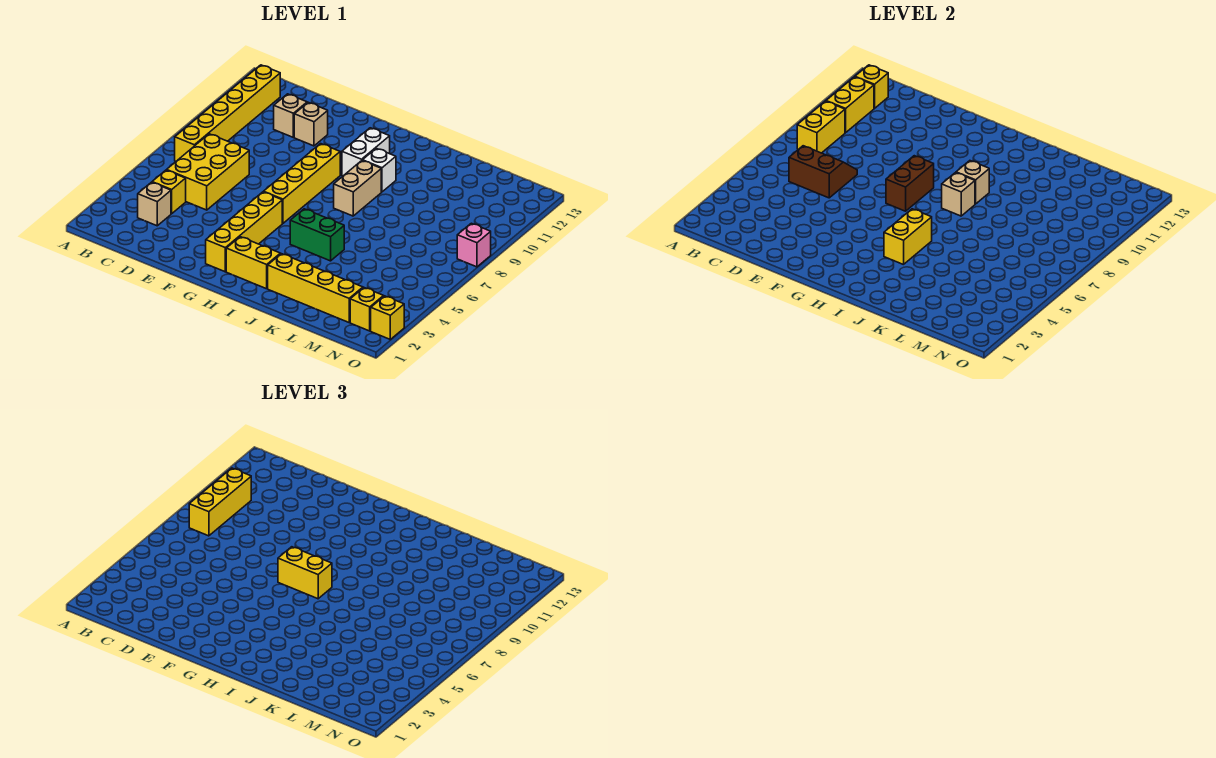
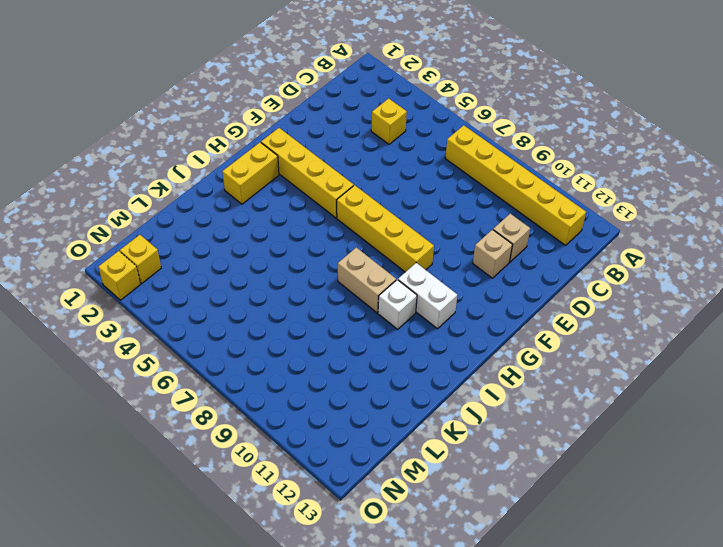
none -> tan 1x1 brick [138,182,171,226]
none -> yellow 2x3 brick [167,134,249,210]
none -> green 1x2 brick [290,209,344,261]

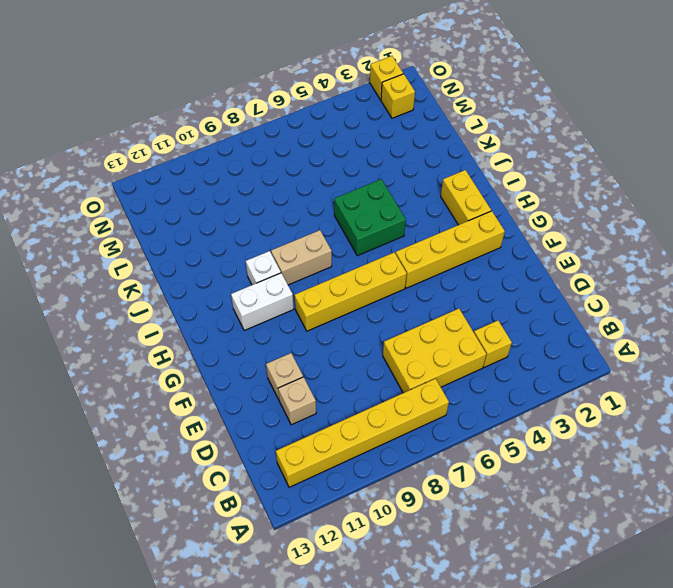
green 2x2 brick [334,179,406,256] -> green 1x2 brick [290,209,344,261]
none -> tan 1x1 brick [138,182,171,226]
none -> yellow 1x4 brick [268,254,363,322]
none -> pink 1x1 brick [457,223,491,267]

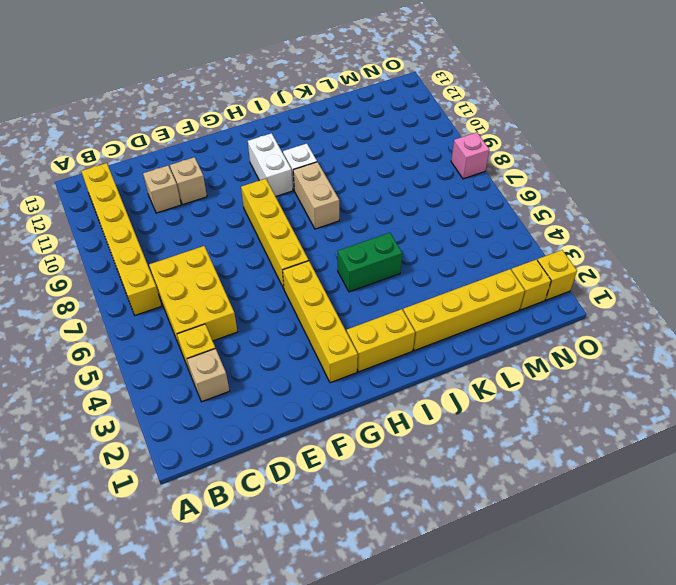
none -> yellow 1x2 brick [797,101,845,153]
none -> yellow 1x2 brick [826,77,874,133]
none -> yellow 1x1 brick [855,65,888,108]

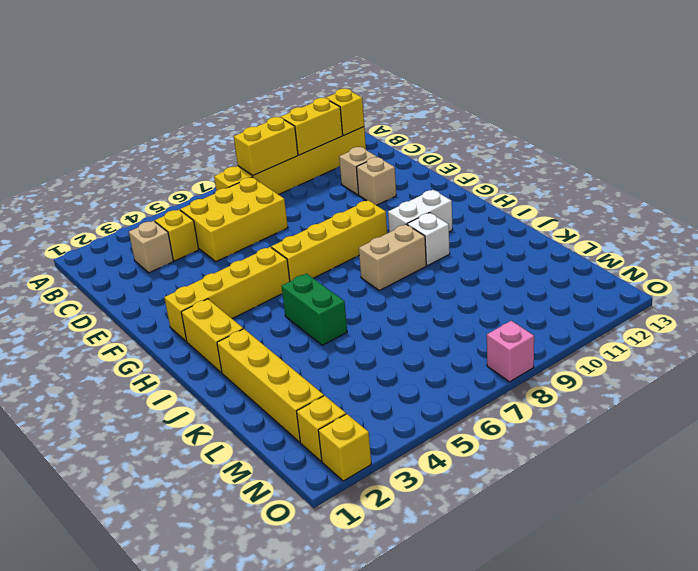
none -> brown 2x2 slope [789,146,857,198]
none -> brown 1x2 brick [886,156,934,211]
none -> yellow 1x2 brick [884,209,932,265]

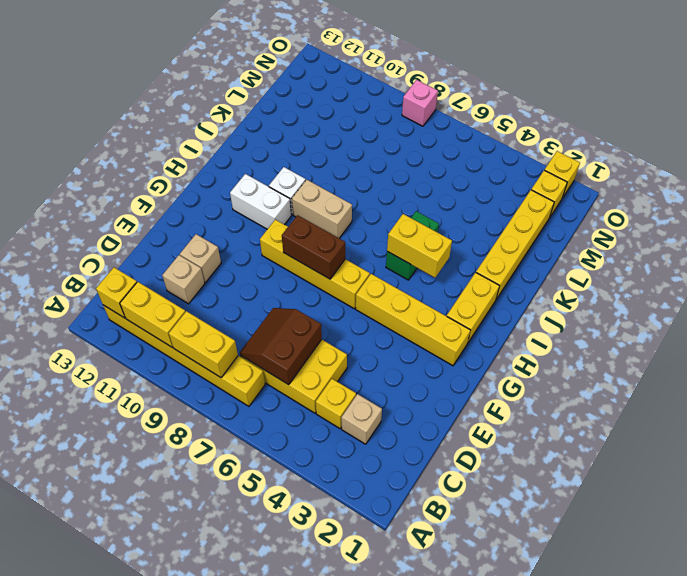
none -> tan 1x1 brick [942,173,975,216]
none -> tan 1x1 brick [956,161,989,204]
none -> yellow 1x3 brick [189,468,251,536]

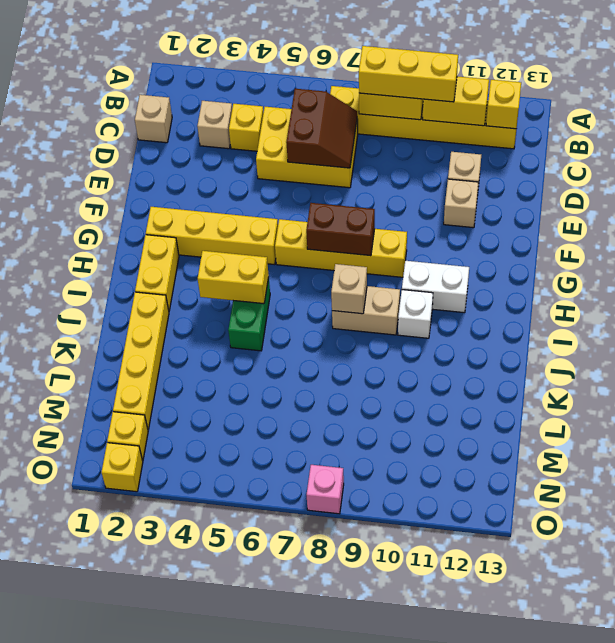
tan 1x1 brick [135,95,172,143] -> tan 1x1 brick moved to [956,161,989,204]
none -> yellow 1x2 brick [278,547,332,599]

